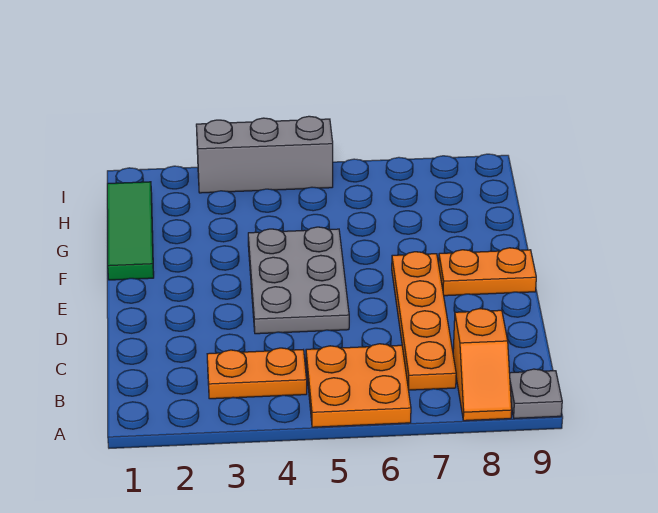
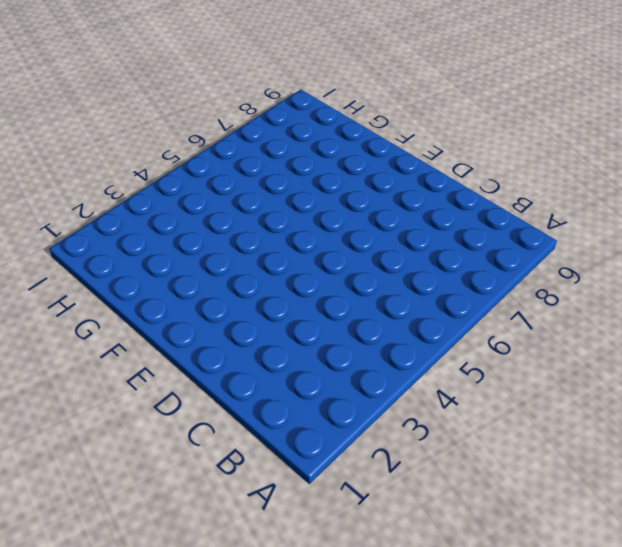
none -> orange 2x2 plate [306,344,411,427]
none -> orange 1x2 slope [453,309,512,421]

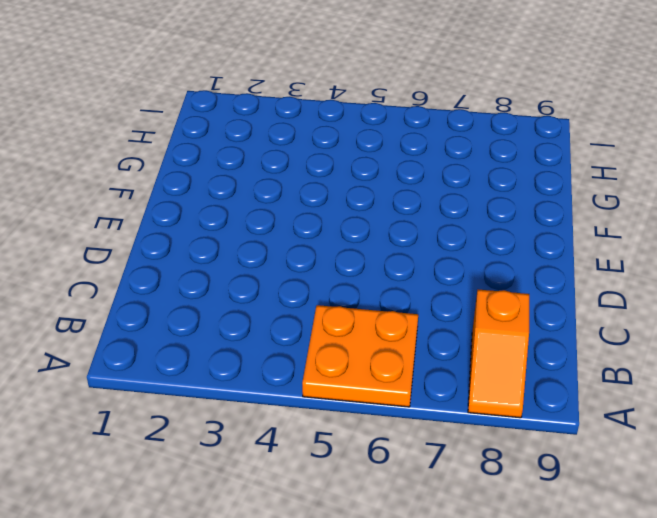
none -> grey 1x1 plate [510,369,562,418]
none -> orange 1x2 plate [207,348,307,399]

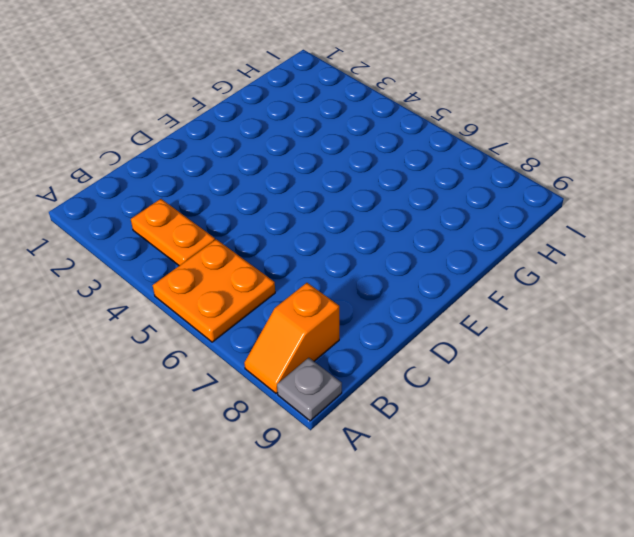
none -> orange 1x4 plate [392,252,456,390]
none -> grey 2x3 plate [248,227,349,334]

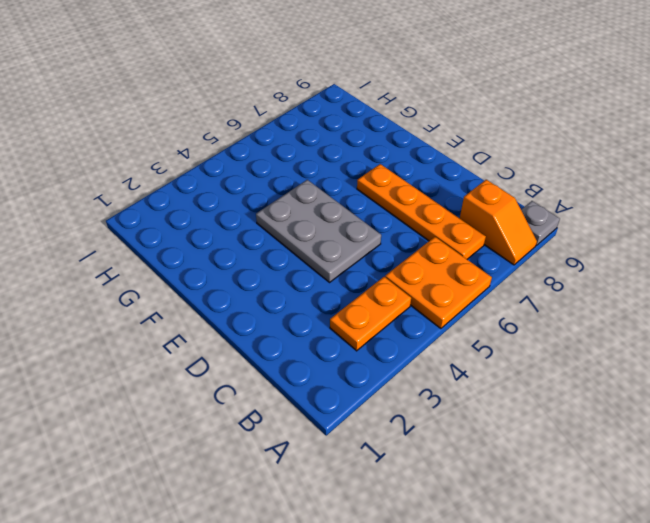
none -> orange 1x2 plate [439,248,536,296]
none -> green 1x3 tile [107,182,154,280]

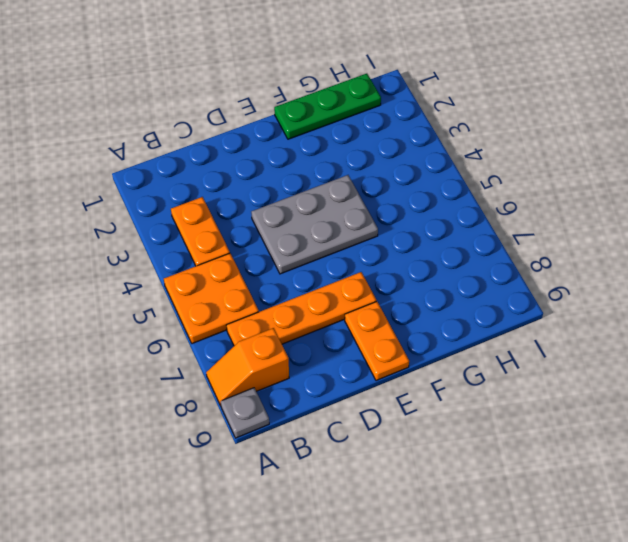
green 1x3 plate [274,74,381,139] -> green 1x3 tile [107,182,154,280]
none -> grey 1x3 brick [196,116,333,193]

